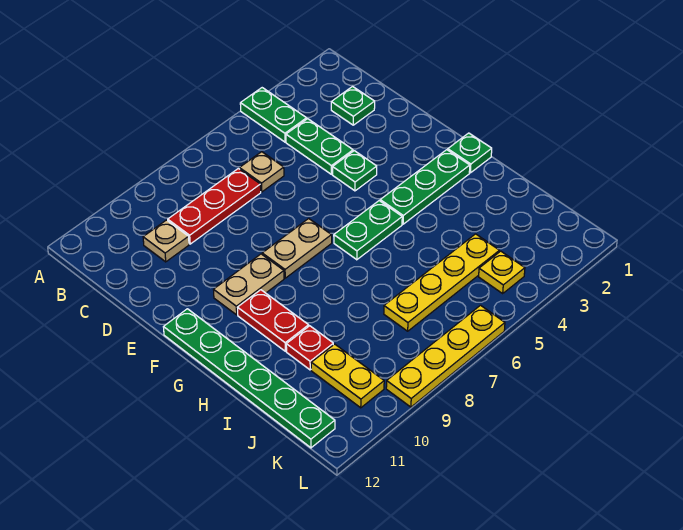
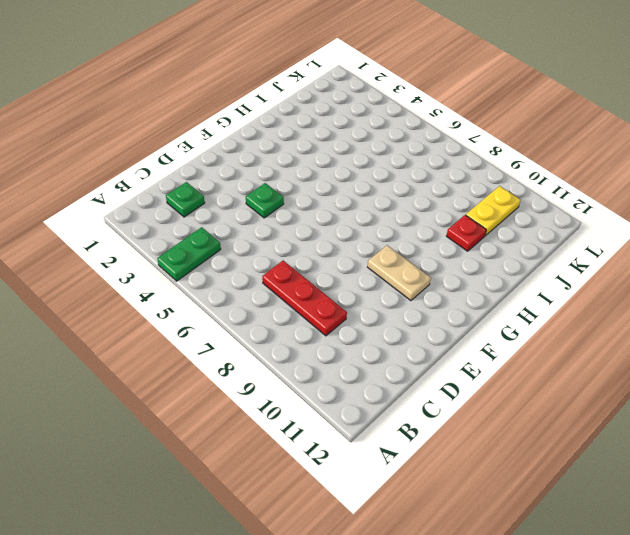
none -> green 1x2 plate [286,119,353,174]
none -> tan 1x1 plate [240,152,284,192]
none -> tan 1x1 plate [143,220,189,262]

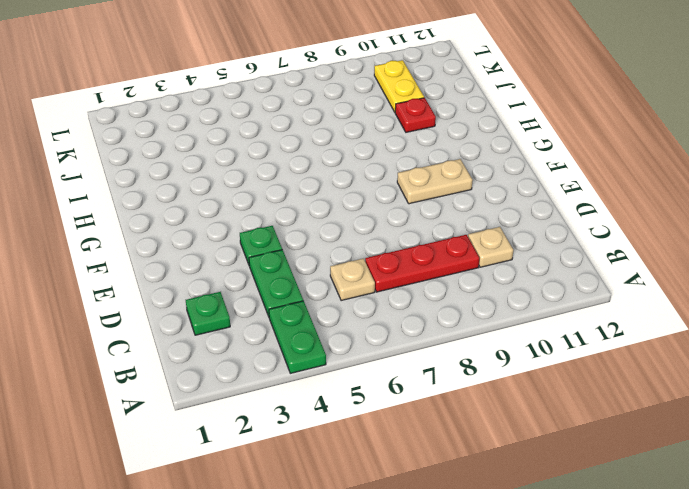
none -> tan 1x2 plate [262,219,332,278]
none -> green 1x6 plate [164,309,335,448]
none -> green 1x1 plate [448,133,492,173]

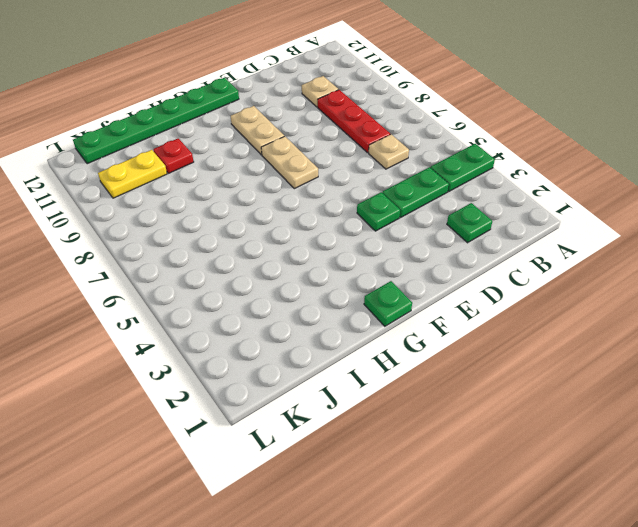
none -> green 1x3 plate [380,150,470,224]
none -> green 1x2 plate [334,201,402,260]
none -> red 1x2 plate [238,290,309,351]

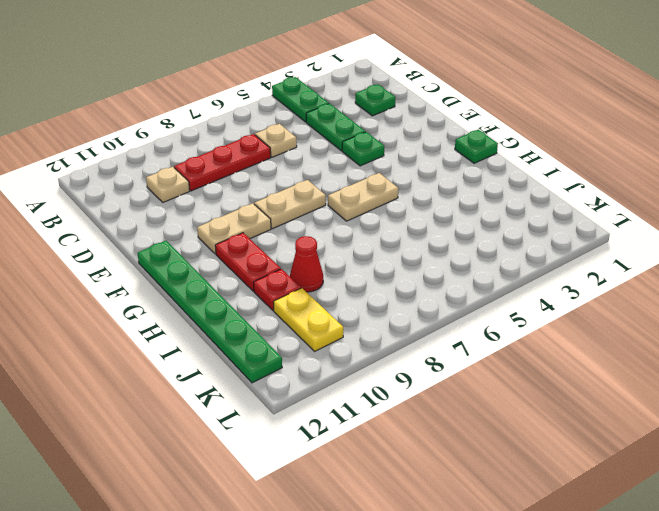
tan 1x2 plate [328,173,398,221] -> green 1x2 plate [334,201,402,260]
red 1x1 cone [290,236,323,292] -> none
none -> green 1x3 plate [380,150,470,224]
none -> yellow 1x4 plate [384,234,499,331]
none -> yellow 1x1 plate [479,251,525,293]

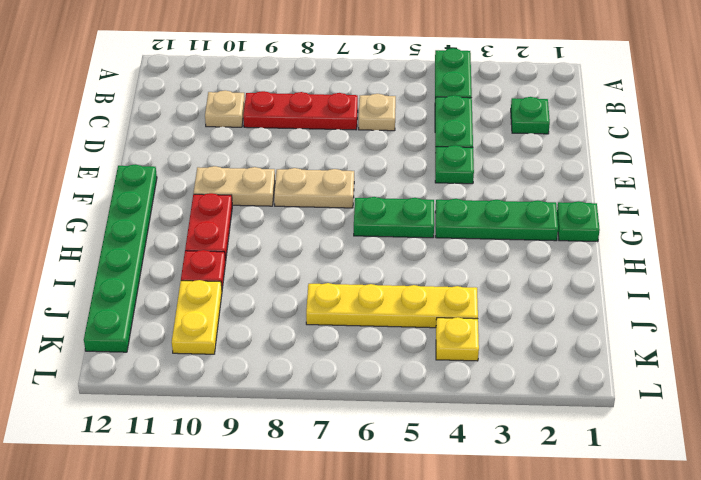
none -> yellow 1x4 plate [386,305,505,407]

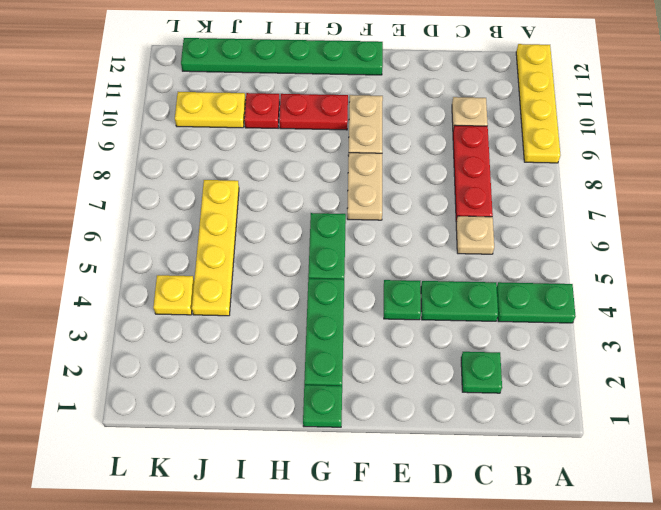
yellow 1x4 plate [516,44,560,163] -> yellow 1x4 plate moved to [386,305,505,407]

